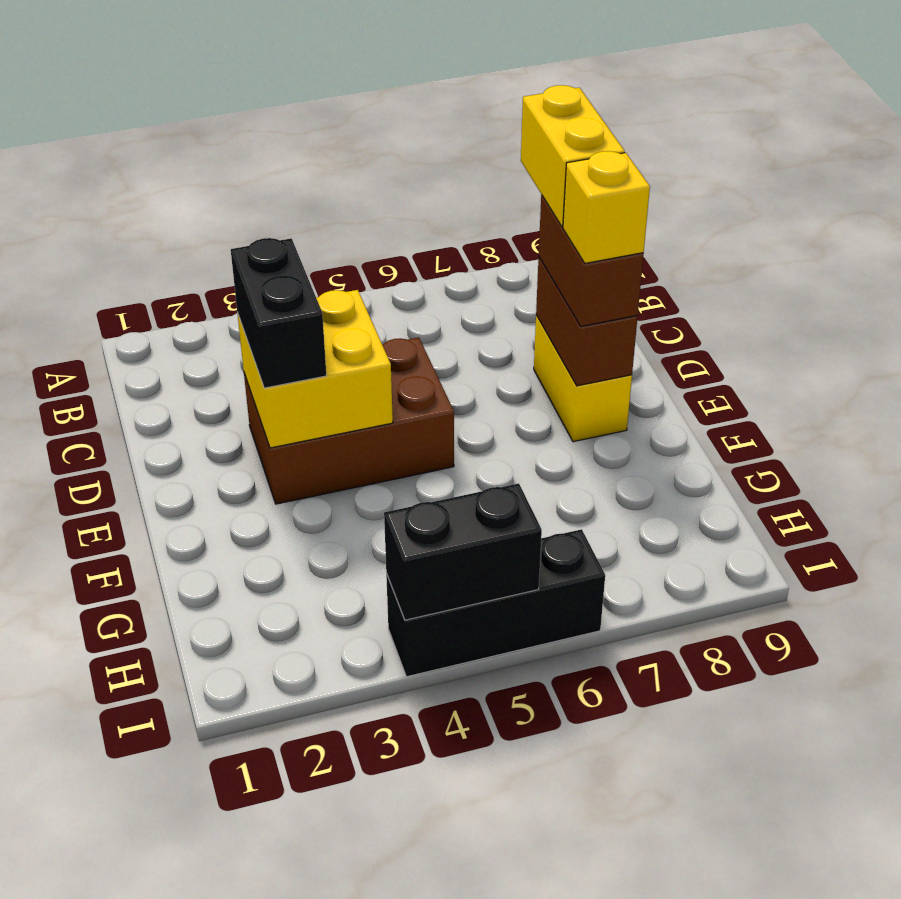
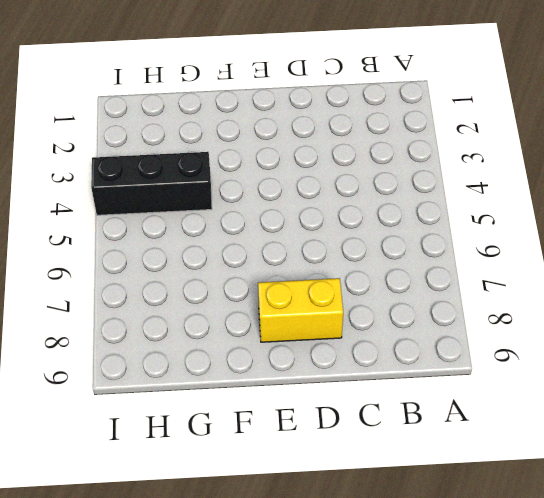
black 1x3 brick [91,152,212,215] -> black 1x3 brick turned to [386,529,605,677]
none -> brown 2x3 brick [244,337,454,504]
none -> yellow 2x2 brick [237,290,393,448]

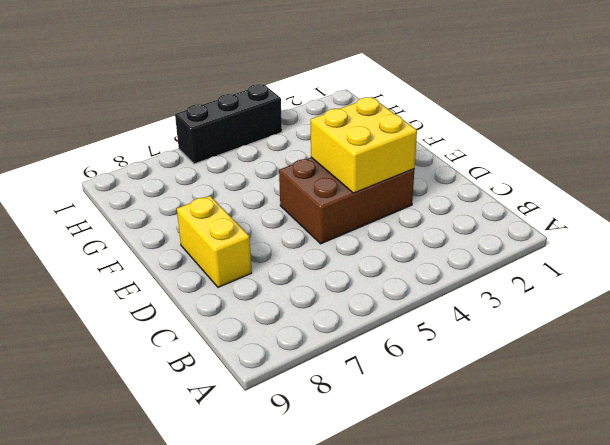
none -> brown 1x2 brick [536,257,638,386]
none -> black 1x2 brick [384,483,542,620]

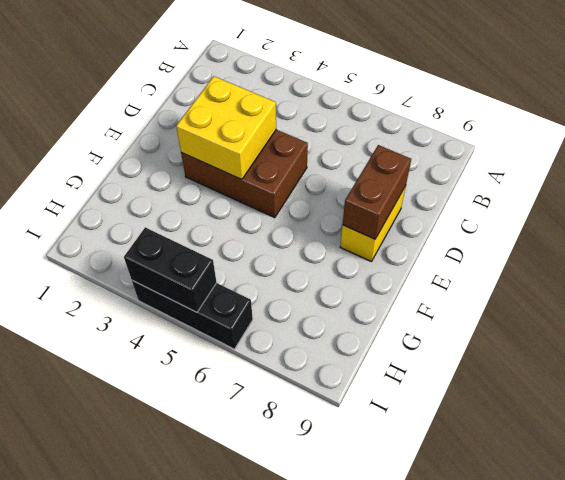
none -> black 1x2 brick [231,238,326,388]
none -> brown 1x2 brick [539,195,644,326]

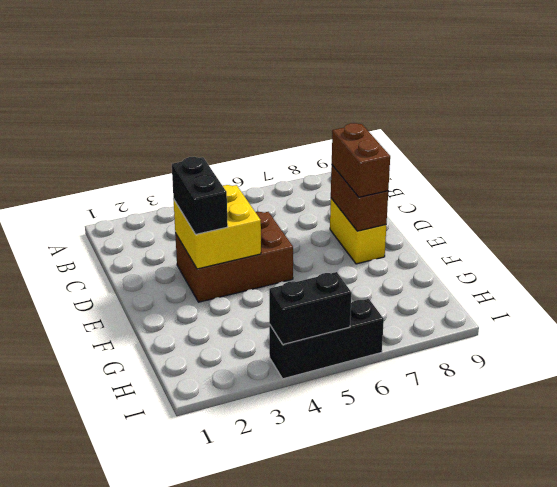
none -> yellow 1x2 brick [521,85,625,227]
none -> yellow 1x1 brick [563,151,650,263]

